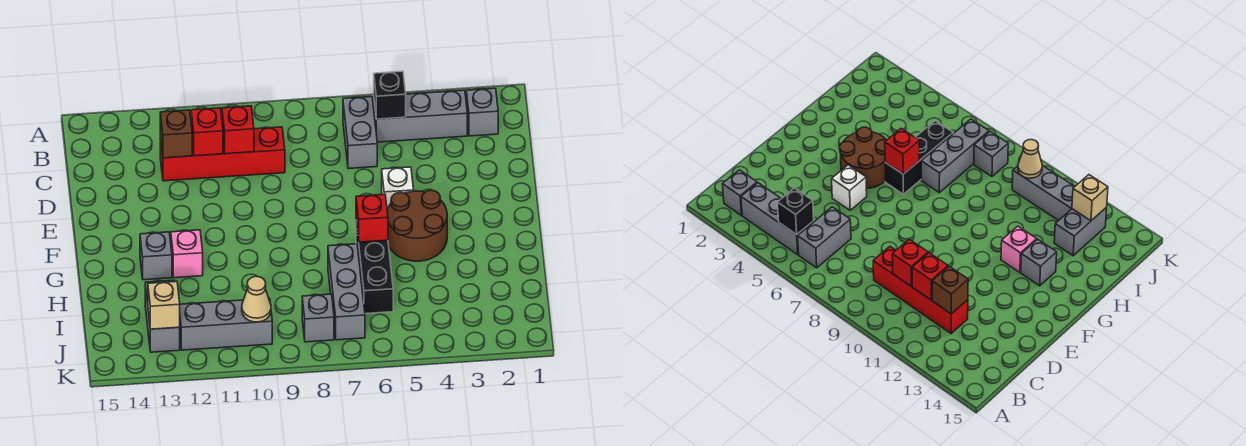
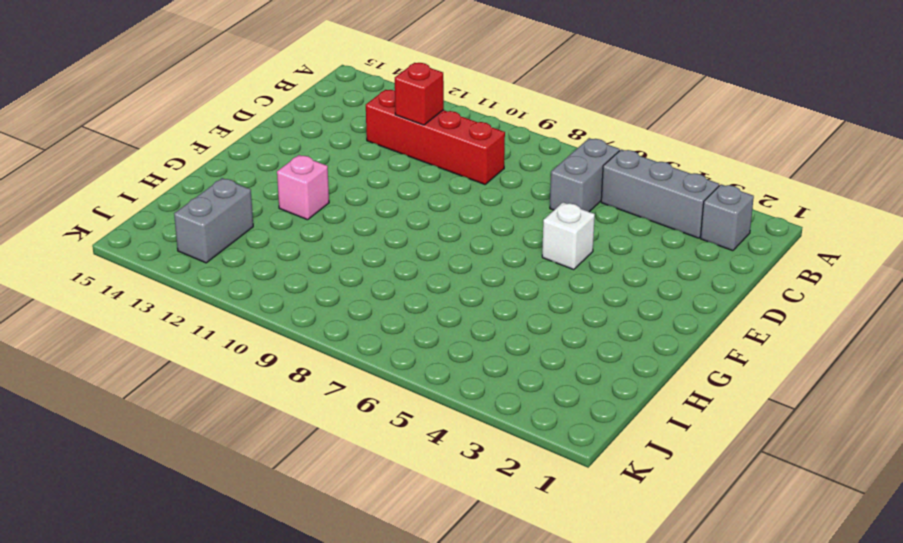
none -> brown 2x2 round brick [387,190,447,261]
none -> black 1x3 brick [356,223,393,314]
none -> grey 1x1 brick [140,232,172,280]

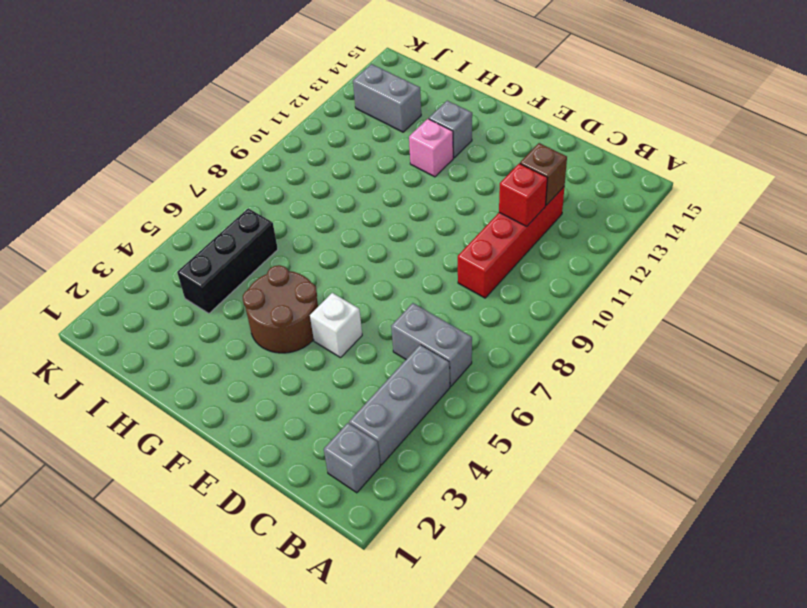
black 1x3 brick [177,208,278,314] -> black 1x3 brick turned to [356,223,393,314]
none -> grey 1x3 brick [328,244,365,340]
none -> grey 1x1 brick [302,294,334,342]
none -> grey 1x3 brick [179,298,272,350]

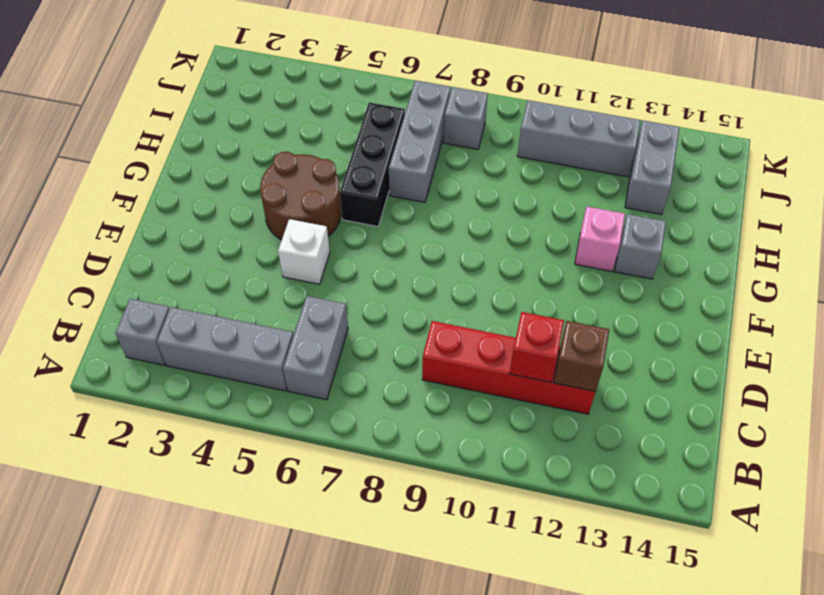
none -> black 1x1 brick [374,71,406,119]
none -> red 1x1 brick [222,106,254,154]
none -> red 1x1 brick [356,194,388,242]

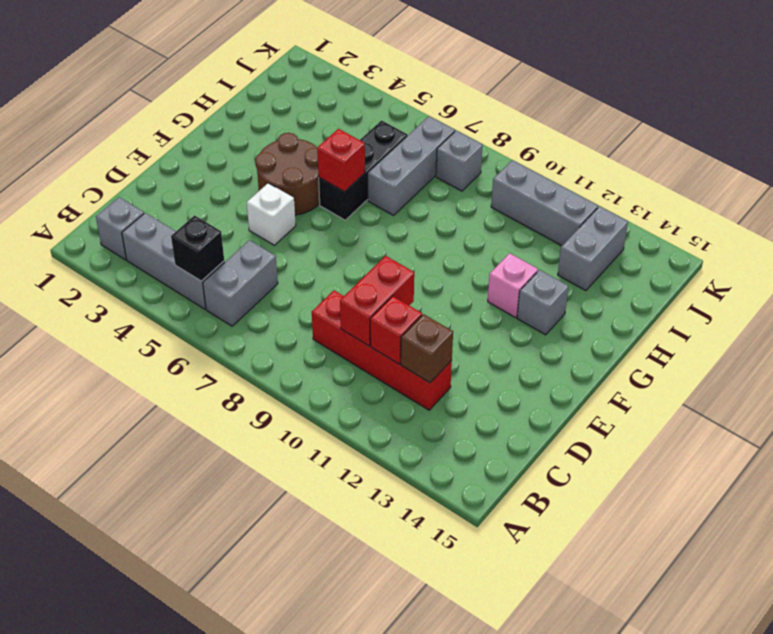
red 1x2 brick [340,256,414,346] -> red 1x1 brick [222,106,254,154]
none -> tan 1x1 cone [242,276,271,322]
none -> tan 1x1 brick [148,281,180,329]

